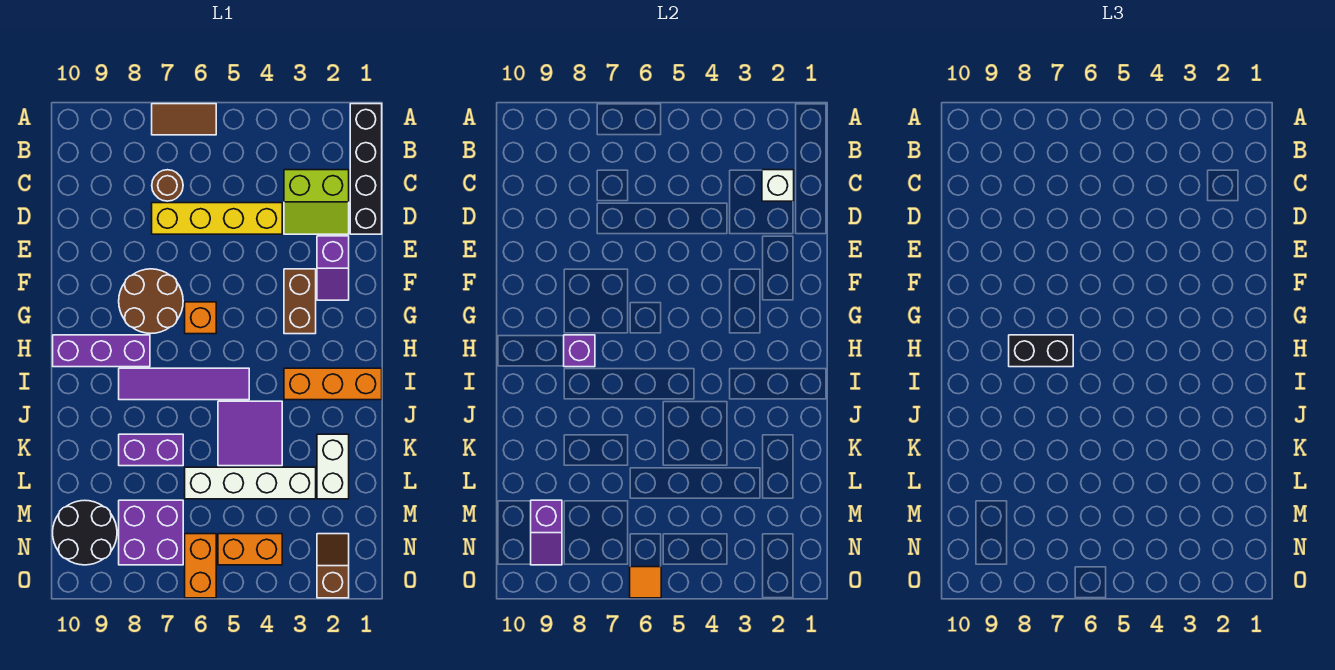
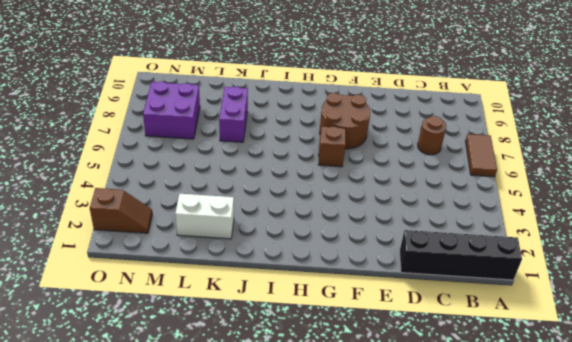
brown 1x1 brick [319,127,346,167] -> orange 1x1 brick [185,302,216,334]
none -> lime 2x2 slope [284,170,349,234]
none -> yellow 1x4 brick [152,203,282,234]
none -> purple 1x2 slope [317,236,349,300]

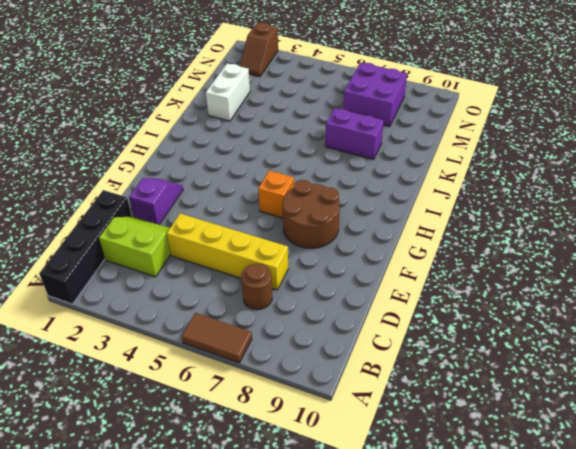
none -> brown 1x2 brick [284,269,316,334]
none -> purple 1x3 brick [53,335,150,367]
none -> orange 1x3 brick [284,368,382,400]

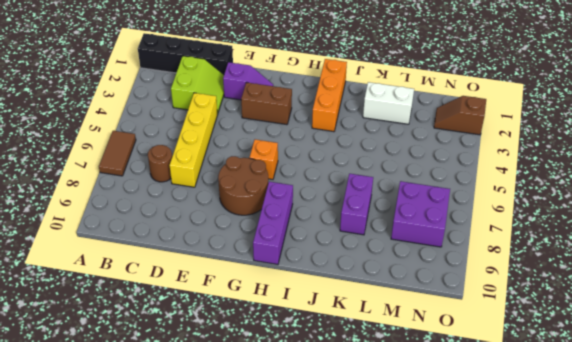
none -> purple 1x4 tile [119,368,249,400]
none -> purple 2x2 tile [218,401,282,466]
none -> white 1x4 brick [185,467,316,499]

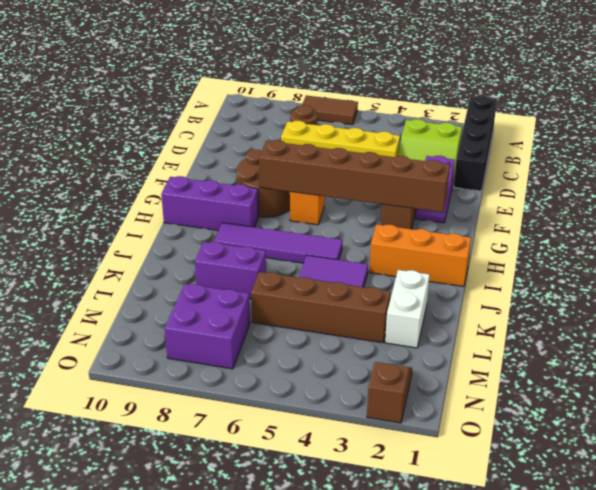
brown 1x6 brick [259,140,450,212] -> none
brown 1x4 brick [251,272,391,343] -> white 1x4 brick [185,467,316,499]
none -> black 2x2 round brick [53,500,117,565]
none -> orange 1x2 brick [218,534,282,565]
none -> orange 1x2 brick [185,534,216,598]

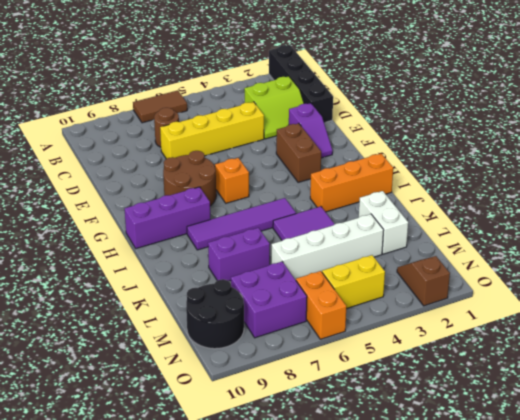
yellow 1x2 brick [322,255,385,309] -> orange 1x2 brick [218,534,282,565]
none -> white 1x1 brick [762,170,794,201]
none -> purple 1x1 brick [564,335,595,367]
none -> purple 1x2 slope [531,500,562,565]

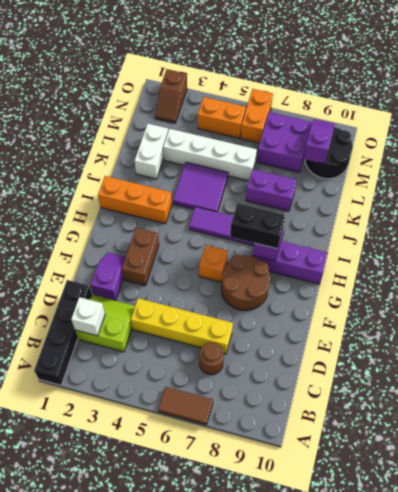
none -> orange 1x1 tile [630,567,661,598]

